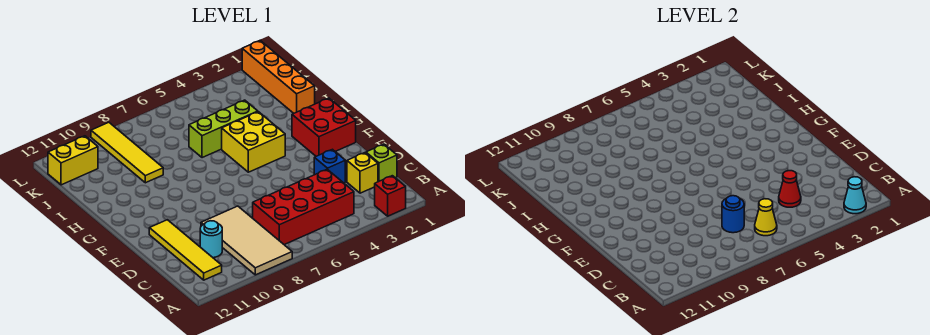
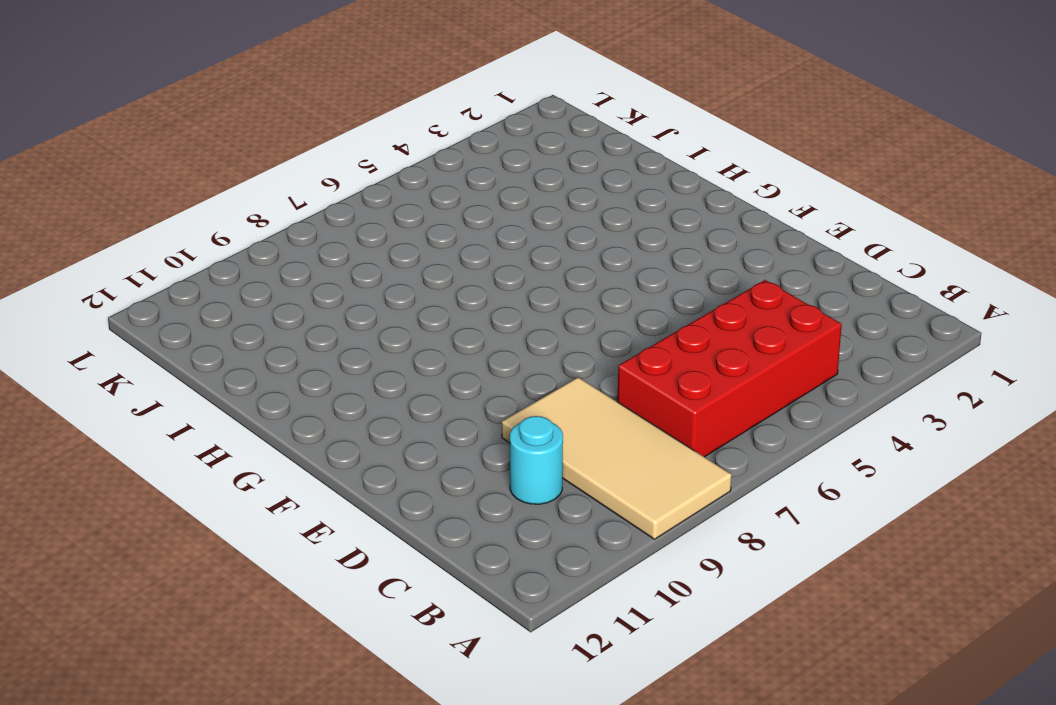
none -> red 1x1 brick [375,176,406,216]
none -> yellow 1x4 tile [149,220,222,280]
none -> lime 1x1 brick [366,144,397,182]

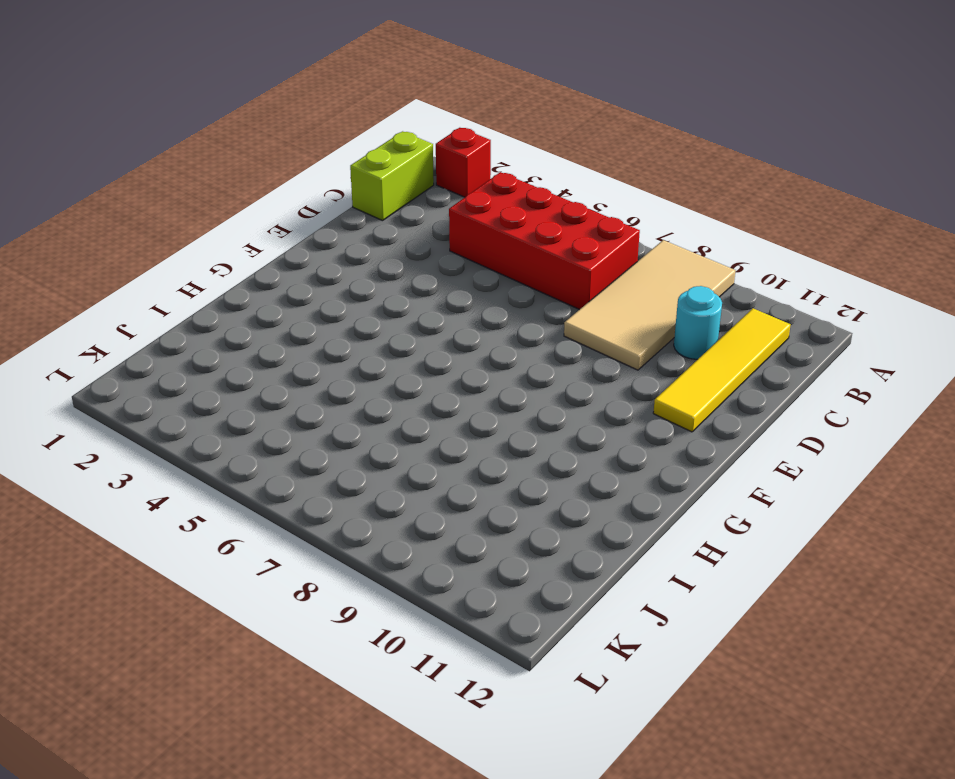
lime 1x2 brick [350,131,434,221] -> lime 1x1 brick [366,144,397,182]
none -> yellow 1x1 brick [347,153,378,193]
none -> blue 1x1 brick [314,149,345,183]
none -> red 2x2 brick [292,98,356,156]

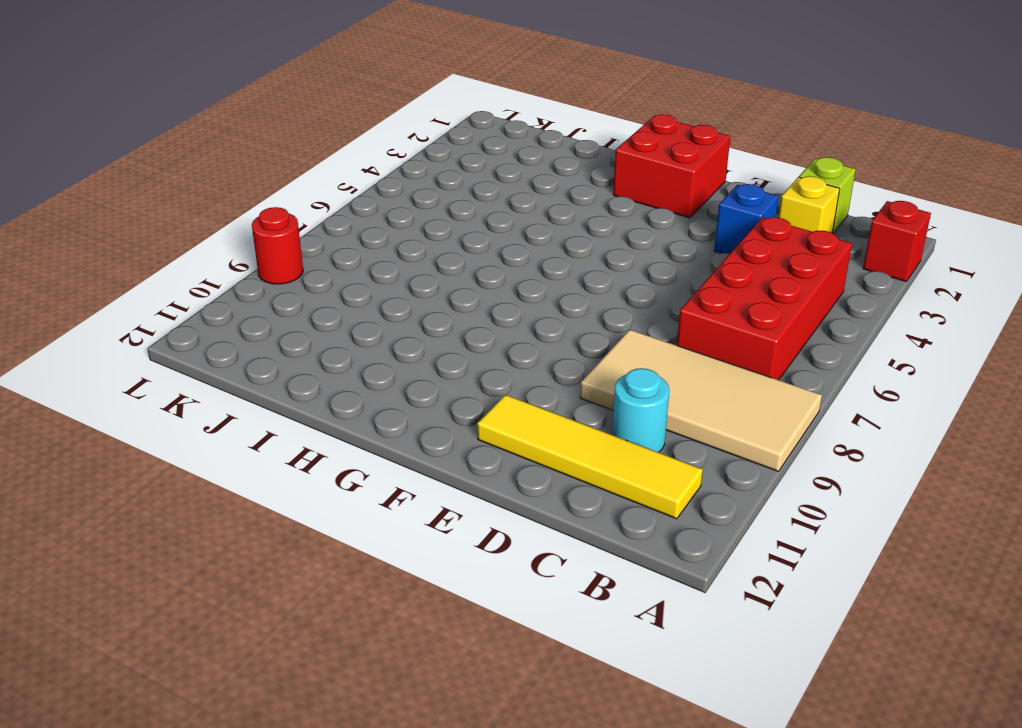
red 1x1 round brick [252,207,303,284] -> yellow 1x4 tile [91,122,163,183]
none -> yellow 2x2 brick [222,112,285,172]
none -> orange 1x4 brick [242,41,315,113]
none -> lime 1x3 brick [189,100,258,158]

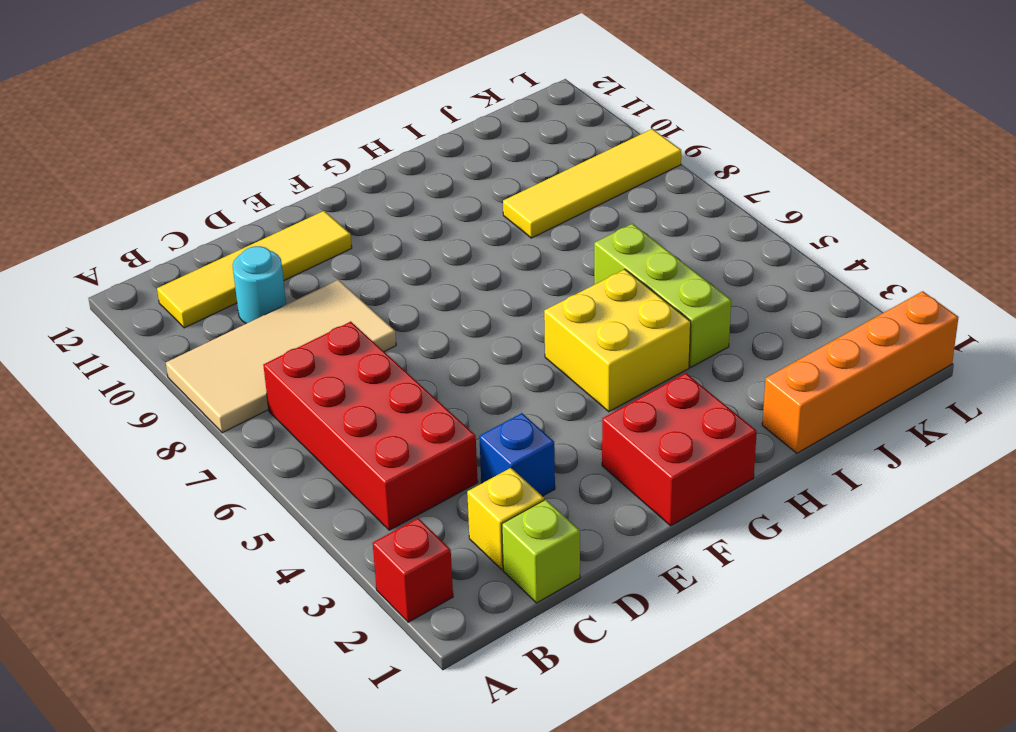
none -> yellow 1x2 brick [48,136,98,185]
none -> cyan 1x1 cone [844,177,866,214]
none -> yellow 1x1 cone [755,199,777,236]

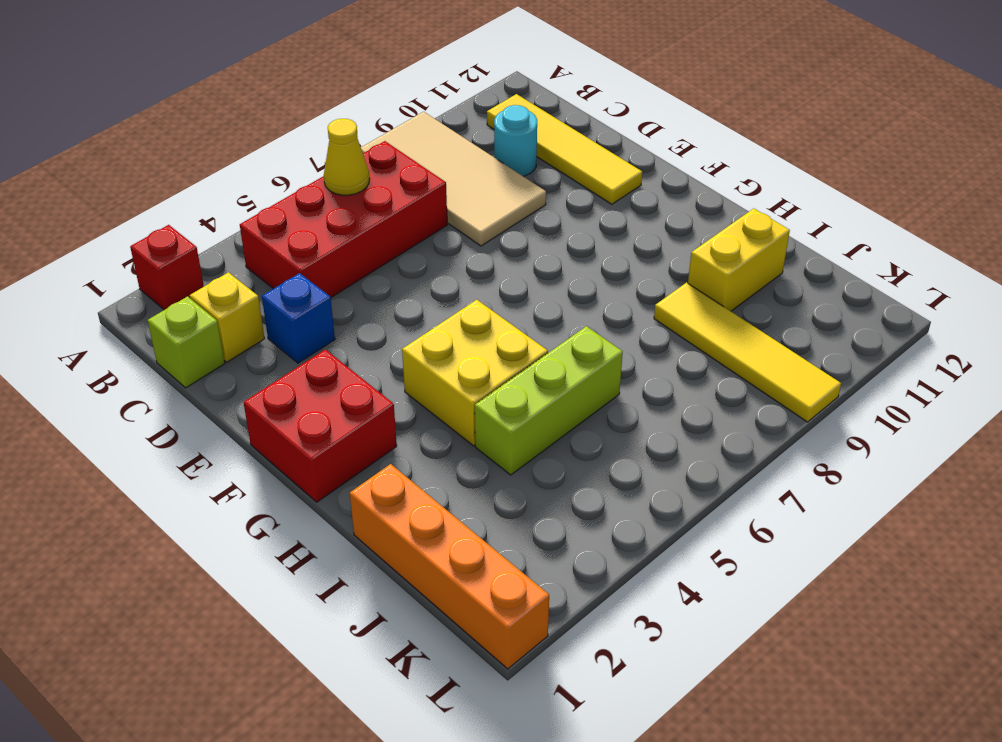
yellow 1x2 brick [688,208,790,311] -> yellow 1x2 brick moved to [48,136,98,185]
none -> cyan 1x1 cone [844,177,866,214]
none -> red 1x1 cone [779,171,801,207]
none -> blue 1x1 round brick [722,196,744,233]

